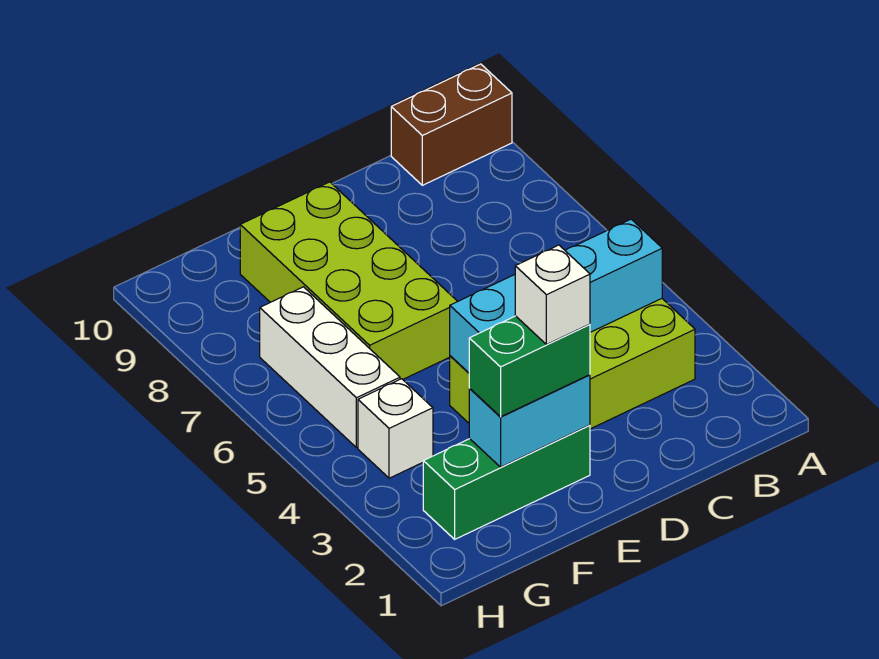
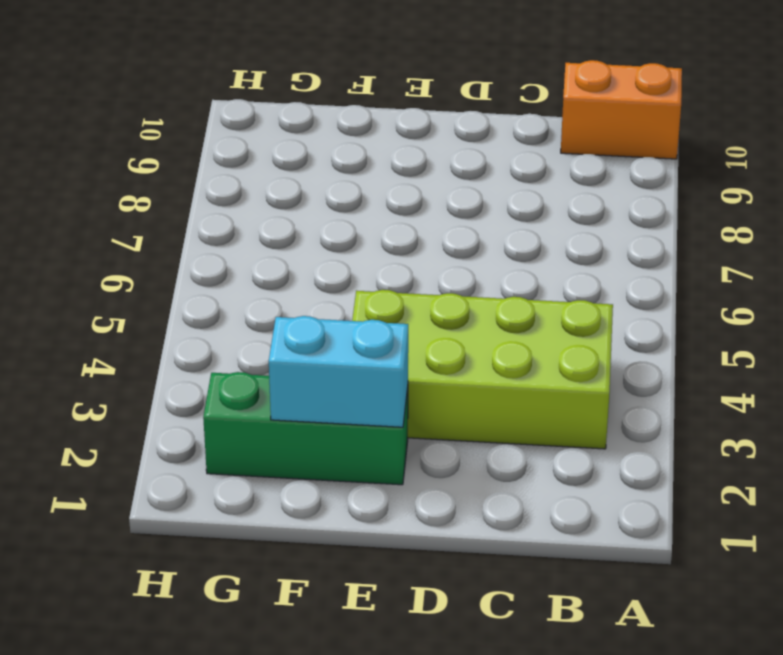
orange 1x2 brick [561,60,682,159] -> brown 1x2 brick [391,64,512,185]
none -> lime 2x4 brick [240,182,457,379]
none -> white 1x1 brick [358,379,433,478]

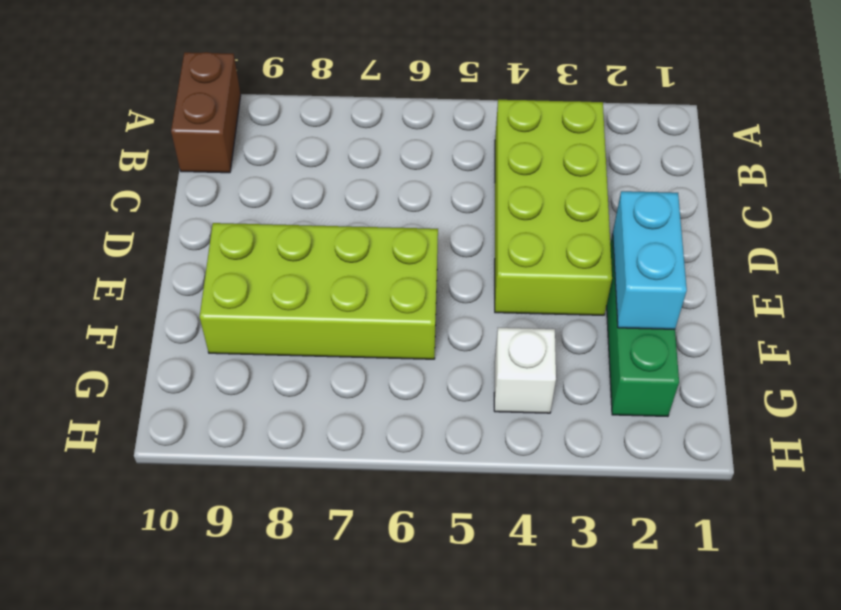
none -> white 1x3 brick [260,287,400,448]
none -> cyan 1x4 brick [450,219,662,373]

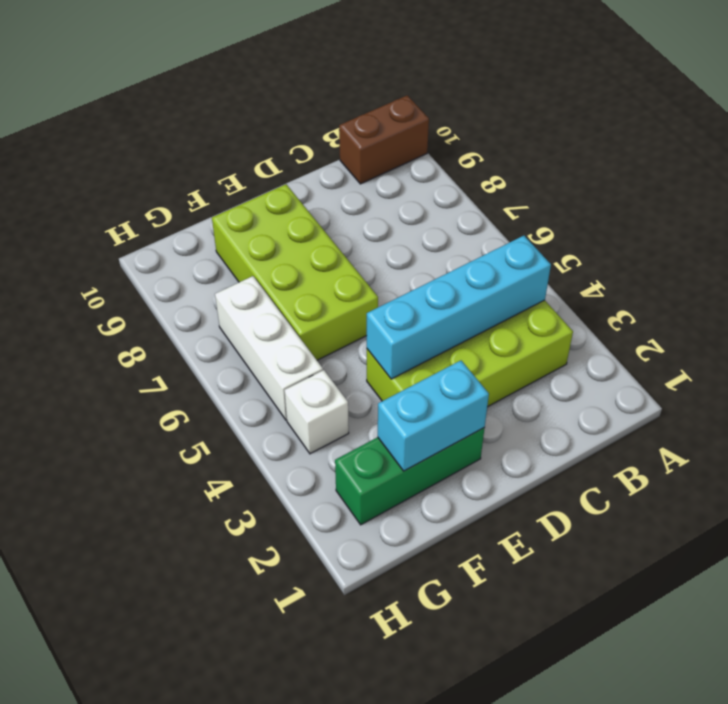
none -> green 1x2 brick [469,316,590,417]
none -> white 1x1 brick [515,245,590,345]

